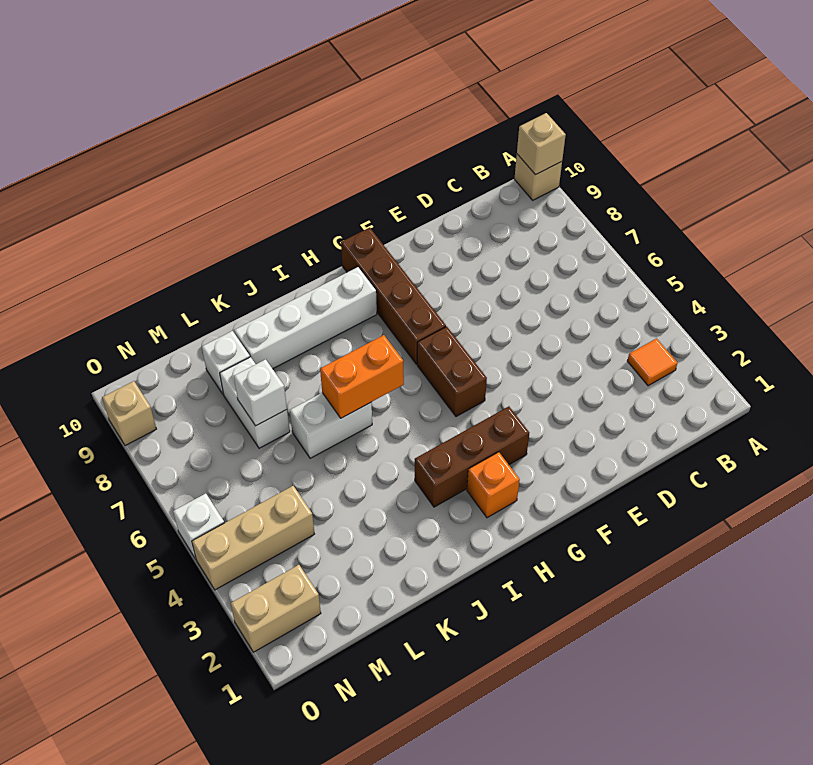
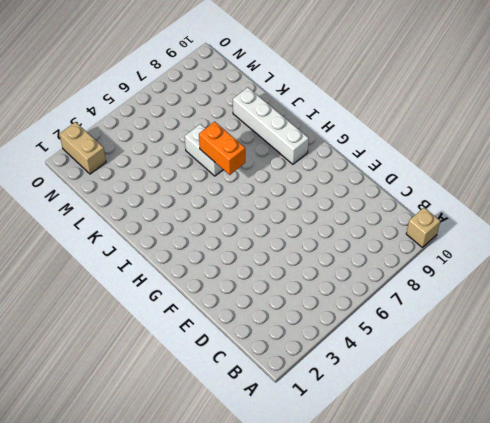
none -> orange 1x1 tile [627,338,677,386]
none -> brown 1x3 brick [415,406,529,507]
none -> brown 1x2 brick [417,327,487,417]

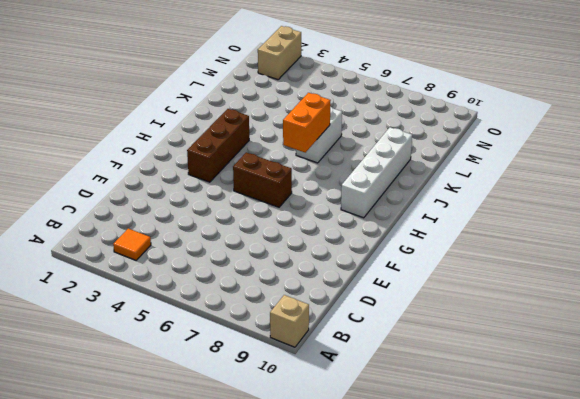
none -> brown 1x4 brick [341,228,446,364]
none -> orange 1x1 brick [467,452,520,518]
none -> white 1x2 brick [220,357,290,448]

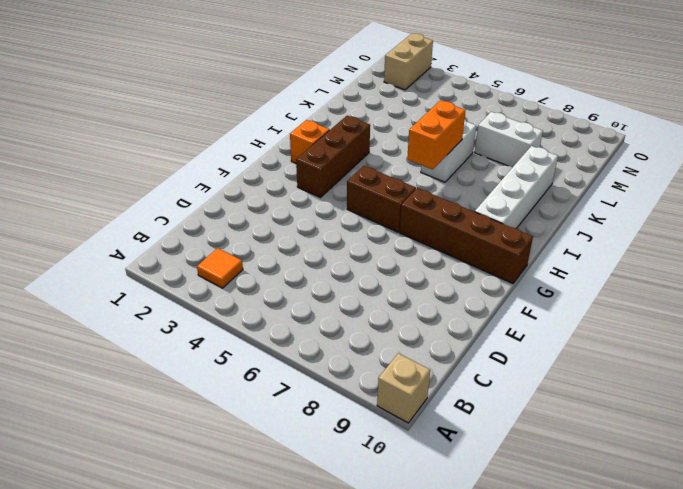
none -> white 1x1 brick [202,331,250,395]
none -> tan 1x3 brick [192,486,314,590]
none -> white 1x1 brick [173,493,224,559]

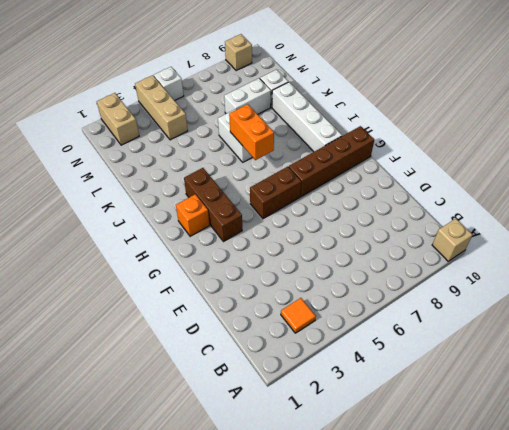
none -> tan 1x1 brick [517,113,566,175]
none -> white 1x1 brick [234,359,287,426]

